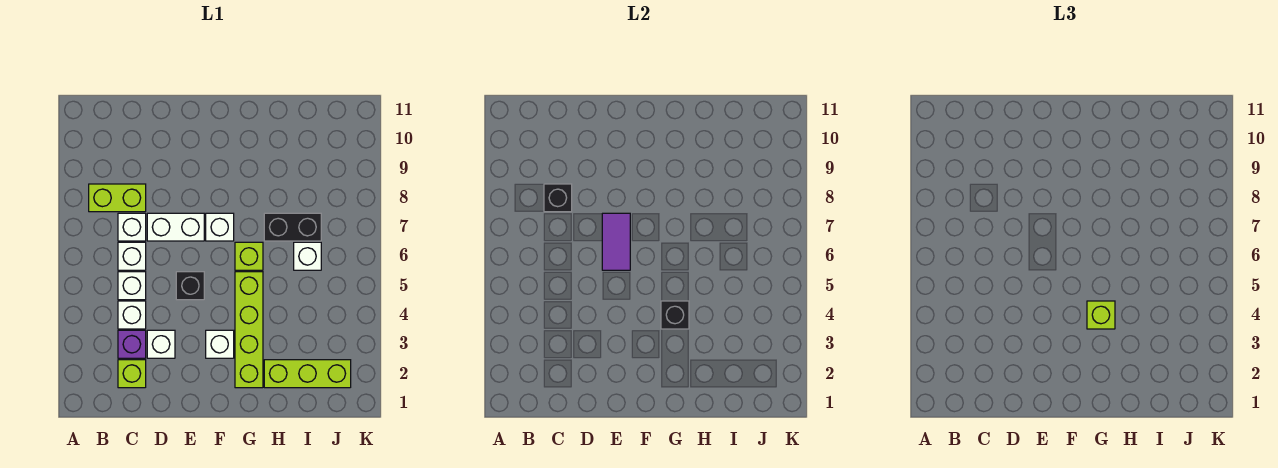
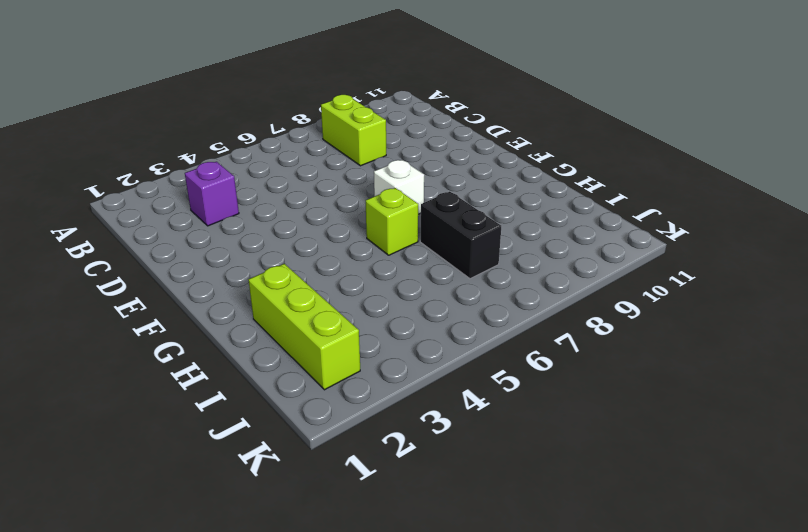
none -> lime 1x1 brick [118,360,146,388]
none -> white 1x1 brick [118,301,146,329]
none -> white 1x1 brick [118,272,146,300]

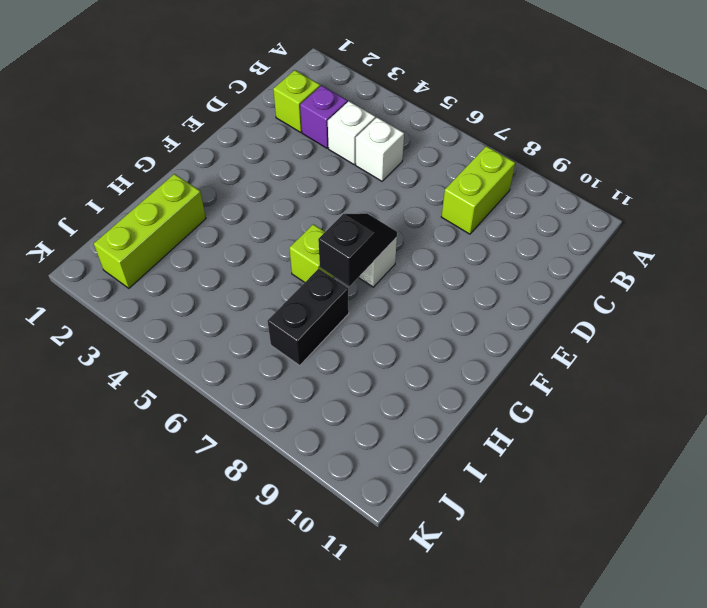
black 1x2 slope [318,213,397,286] -> none
none -> white 1x1 brick [118,242,146,270]
none -> white 1x1 brick [118,213,146,241]
none -> white 1x1 brick [147,330,175,358]

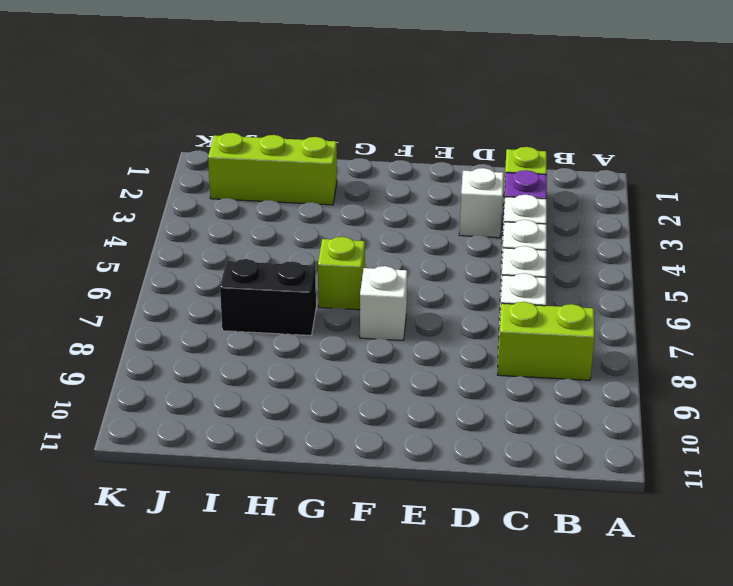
none -> white 1x2 brick [147,213,204,241]
none -> black 1x1 brick [176,272,204,300]
none -> white 1x1 brick [206,330,234,358]

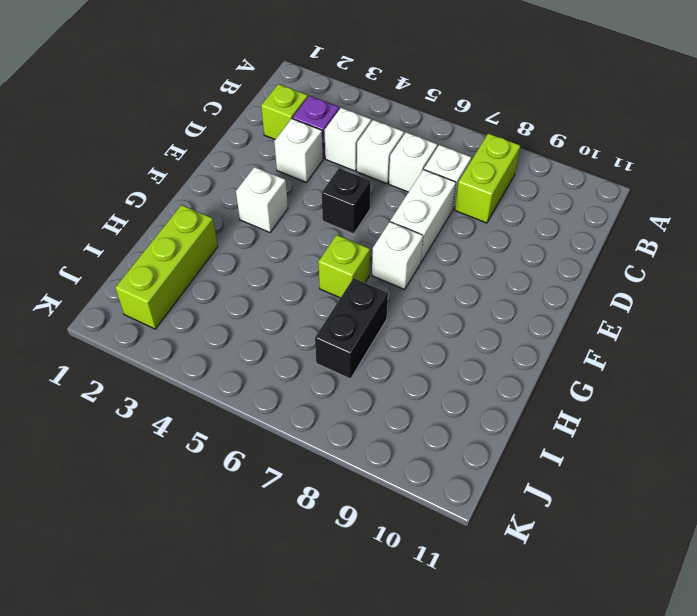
none -> lime 1x4 brick [235,272,263,388]
none -> white 1x1 brick [294,242,321,270]
none -> black 1x1 brick [544,184,572,212]

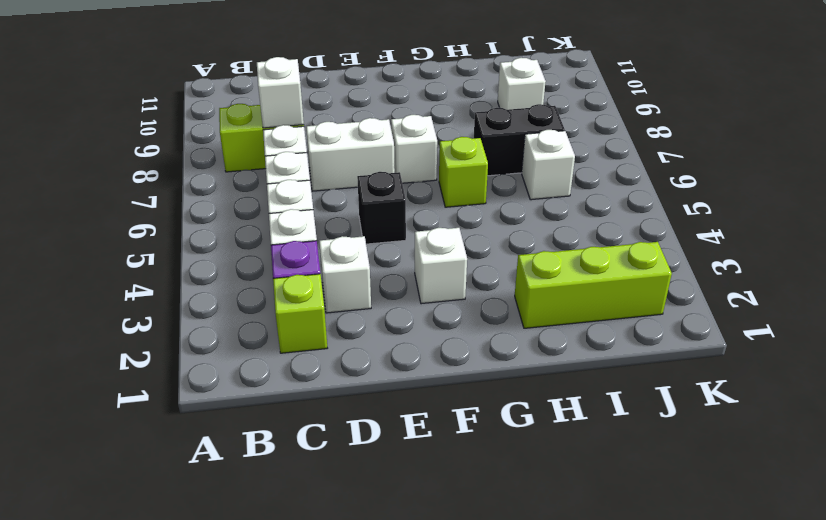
white 1x1 brick [257,57,304,128] -> black 1x1 brick [544,184,572,212]
white 1x1 brick [498,58,546,110] -> none
none -> lime 1x4 brick [235,272,263,388]
none -> purple 1x2 tile [602,213,630,270]
none -> black 1x1 brick [661,301,689,329]

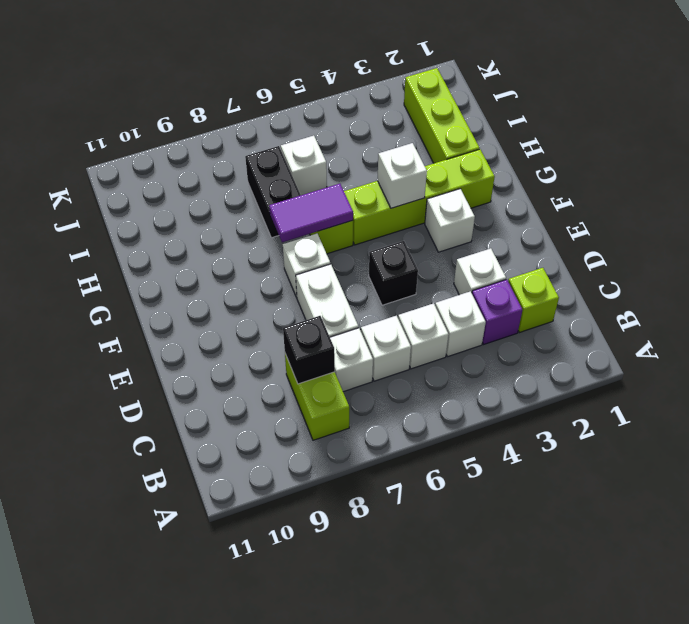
white 1x1 brick [377,143,427,208] -> black 1x1 brick [661,301,689,329]
purple 1x2 tile [269,184,353,242] -> purple 1x2 tile moved to [602,213,630,270]
none -> lime 1x1 brick [1087,301,1115,329]

